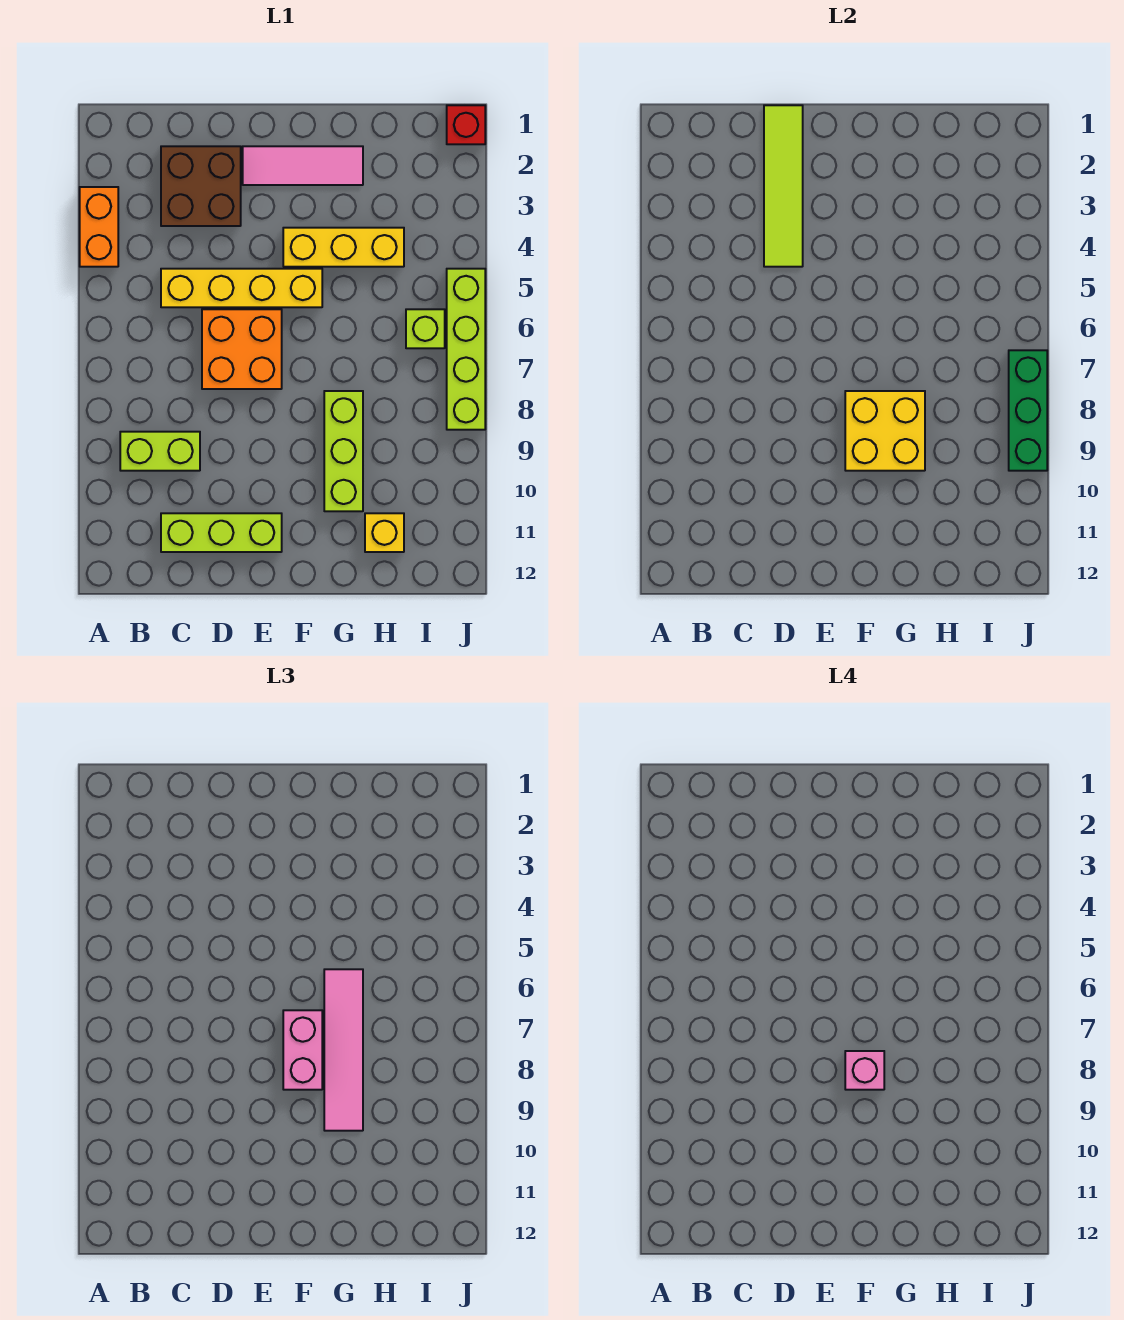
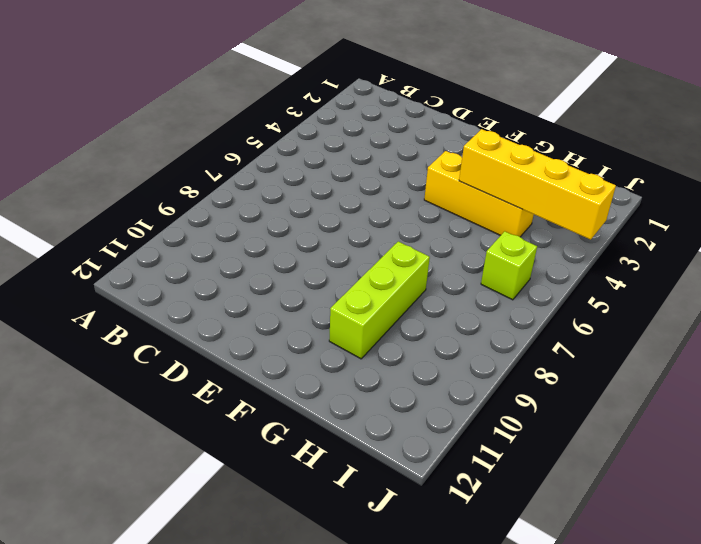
yellow 1x4 brick [459,129,616,240] -> yellow 1x4 brick moved to [161,269,322,307]
none -> orange 1x2 brick [80,187,118,267]
none -> lime 1x2 brick [120,432,200,471]
none -> brown 2x2 brick [161,146,241,226]

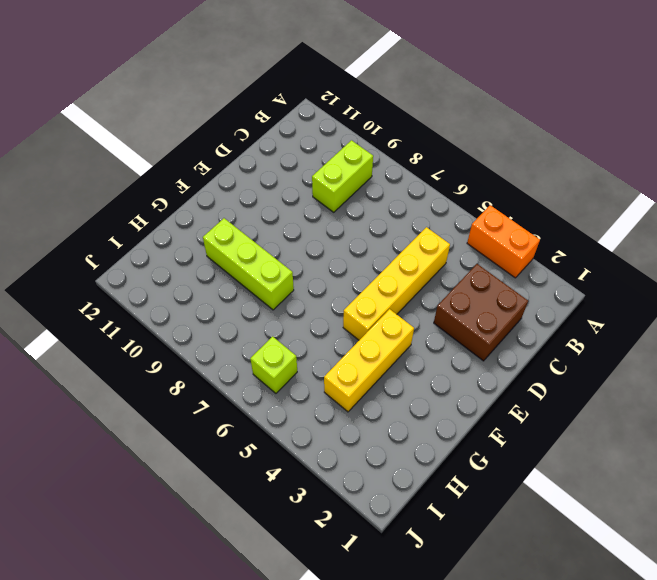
none -> lime 1x3 brick [161,513,282,552]
none -> orange 2x2 brick [202,309,282,389]
none -> pink 1x3 tile [243,146,363,185]

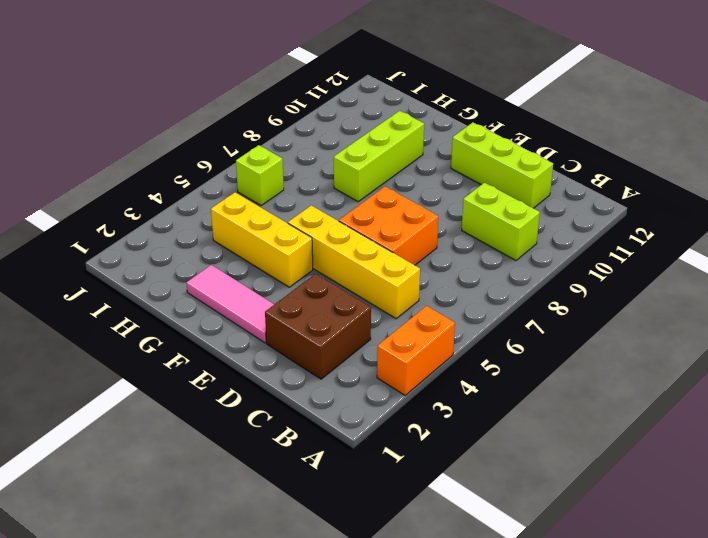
none -> yellow 1x1 brick [365,513,404,552]
none -> red 1x1 brick [447,105,485,144]
none -> lime 1x4 brick [447,269,485,430]

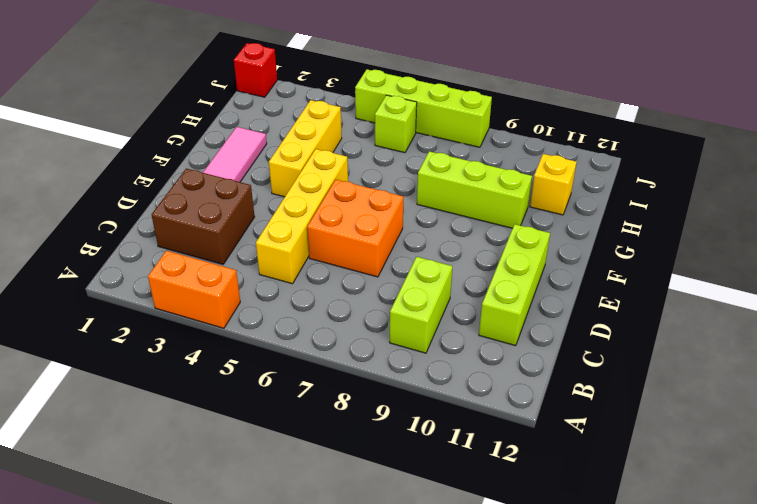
none -> lime 1x4 tile [764,105,803,267]
none -> yellow 2x2 brick [845,391,925,471]
none -> green 1x3 brick [1009,350,1047,471]

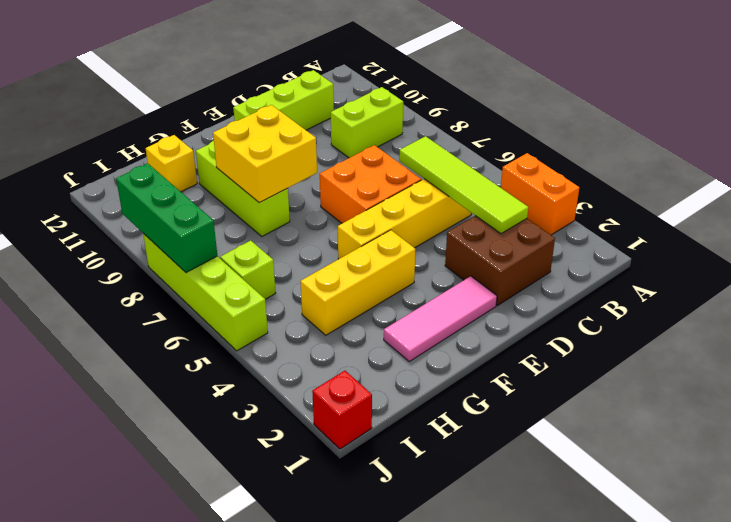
lime 1x4 tile [399,136,528,234] -> lime 1x4 tile moved to [764,105,803,267]
none -> pink 1x2 brick [283,1010,322,1090]
none -> pink 1x4 tile [324,969,363,1131]
none -> pink 1x1 brick [845,1051,884,1090]

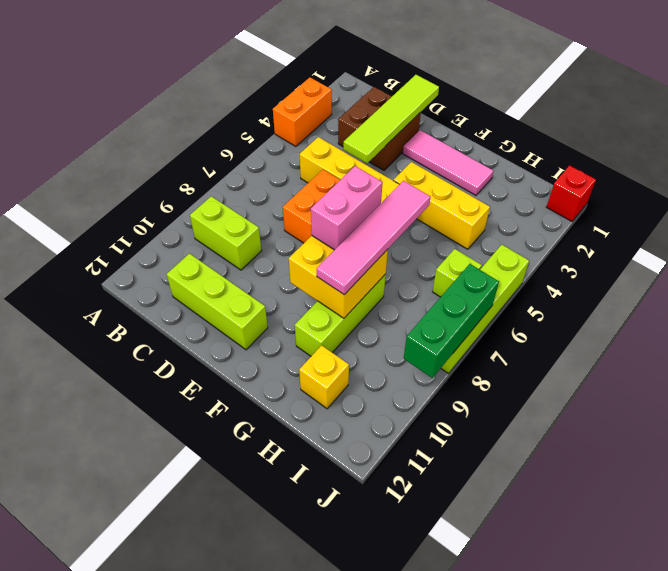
none -> pink 1x1 brick [845,1051,884,1090]

